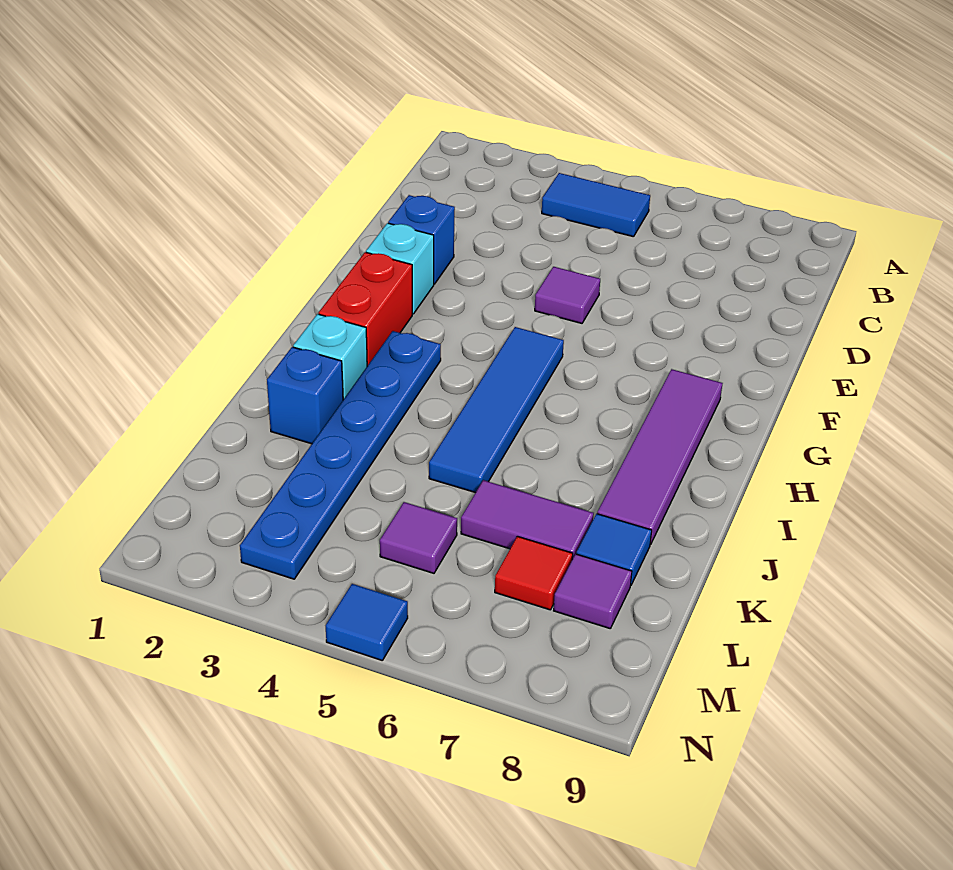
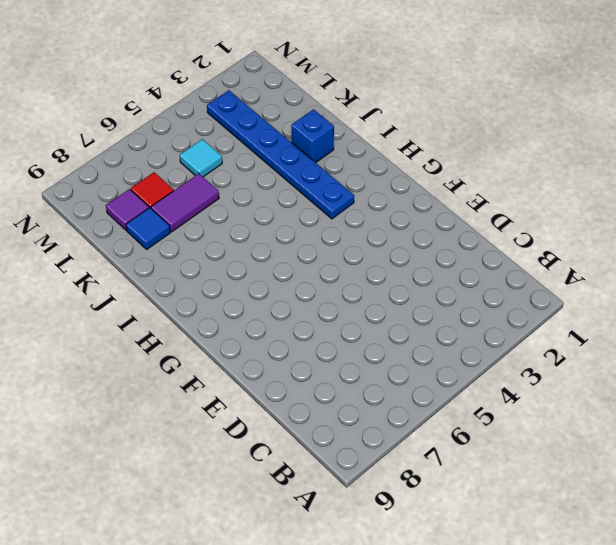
cyan 1x1 tile [180,139,222,177] -> purple 1x1 tile [380,502,457,573]
none -> blue 1x2 tile [542,173,650,237]
none -> blue 1x1 brick [388,195,455,284]
none -> purple 1x1 tile [535,267,600,323]

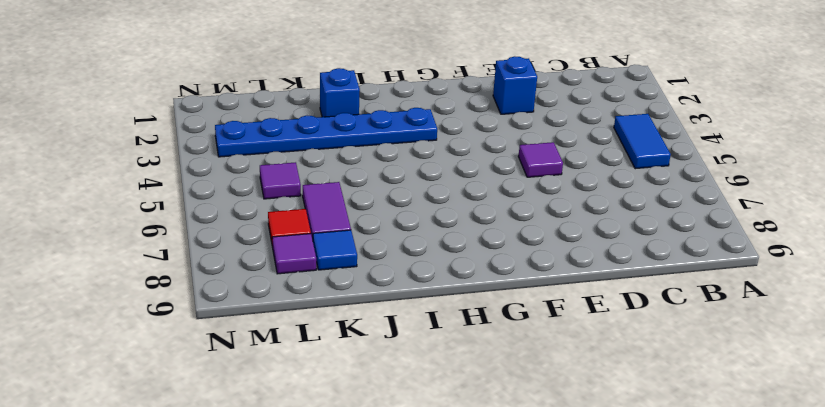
none -> cyan 1x1 brick [366,223,434,314]
none -> red 1x2 brick [319,252,412,366]
none -> blue 1x4 tile [429,327,564,493]

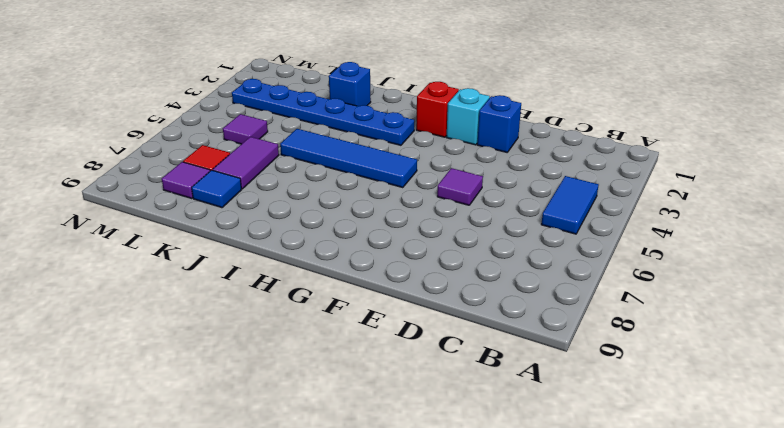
red 1x1 brick [416,82,459,137] -> red 1x2 brick [319,252,412,366]
none -> purple 1x4 tile [597,369,723,545]
none -> cyan 1x1 brick [293,314,367,400]
none -> blue 1x1 tile [326,584,408,661]

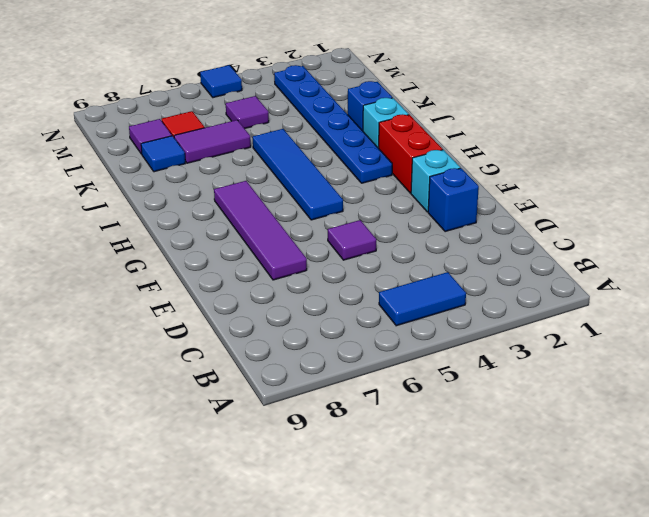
purple 1x4 tile [214,181,307,280] -> purple 1x4 tile moved to [597,369,723,545]

